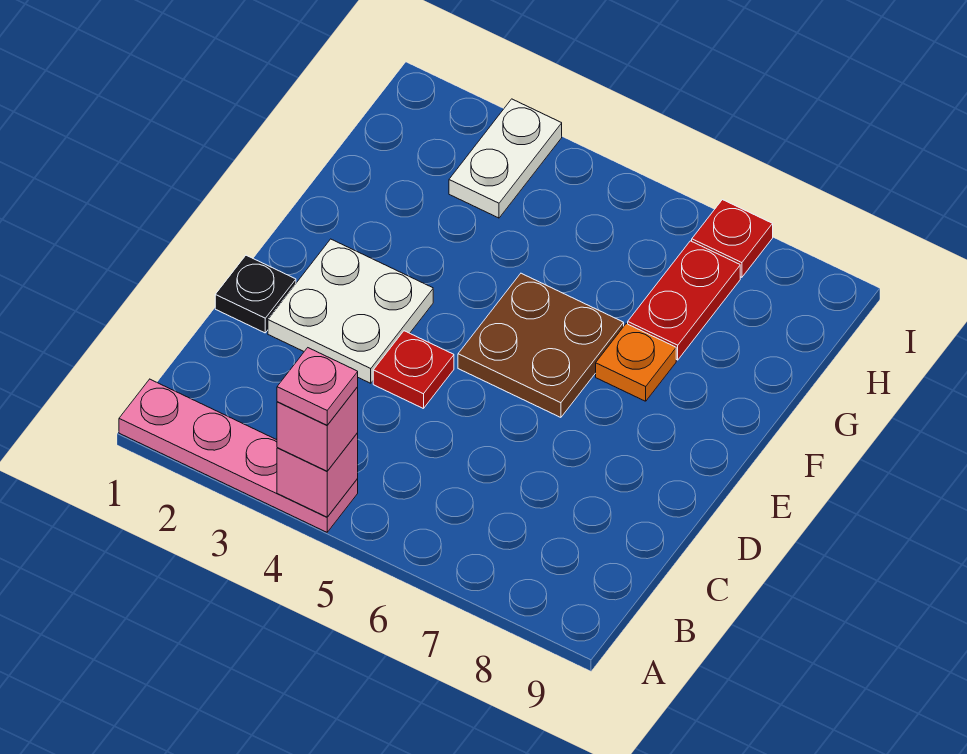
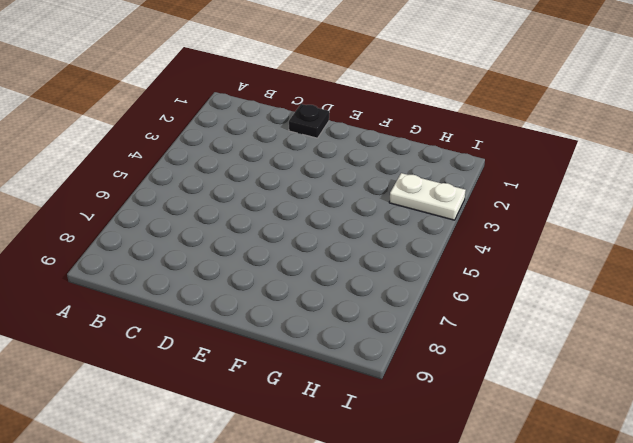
none -> pink 1x4 plate [119,379,358,532]
none -> white 2x2 plate [268,239,433,383]
none -> red 1x1 plate [373,331,454,409]

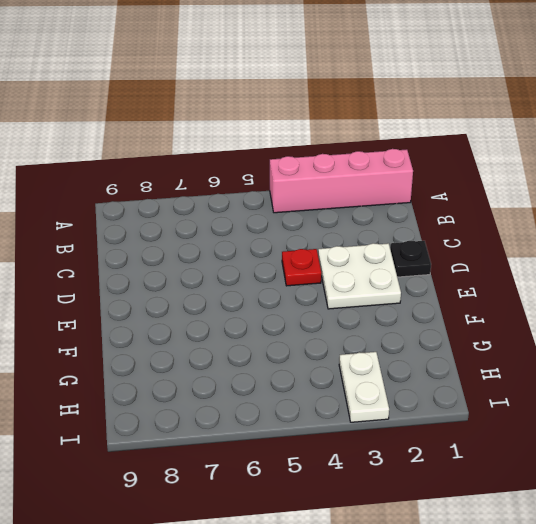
pink 1x4 brick [270,149,413,213] -> pink 1x4 plate [119,379,358,532]
none -> brown 2x2 plate [458,273,624,417]
none -> orange 1x1 plate [596,324,676,401]
none -> red 1x2 plate [628,241,740,360]

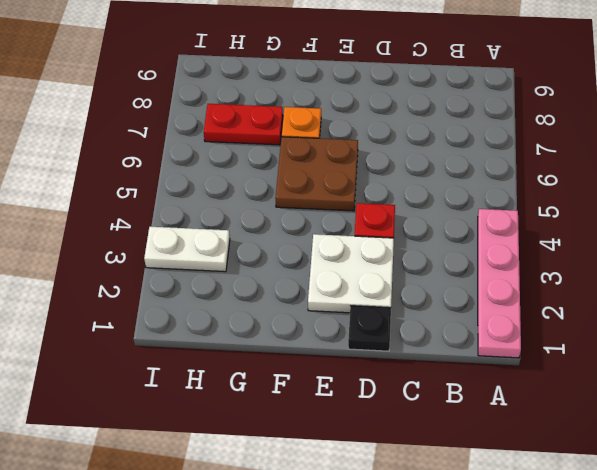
none -> red 1x1 plate [692,200,773,277]
none -> pink 1x1 brick [277,433,358,517]
none -> pink 1x1 brick [277,387,358,471]

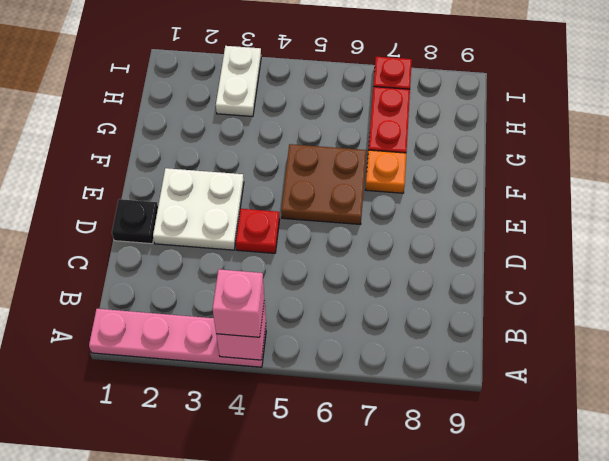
none -> pink 1x1 plate [277,348,358,425]

